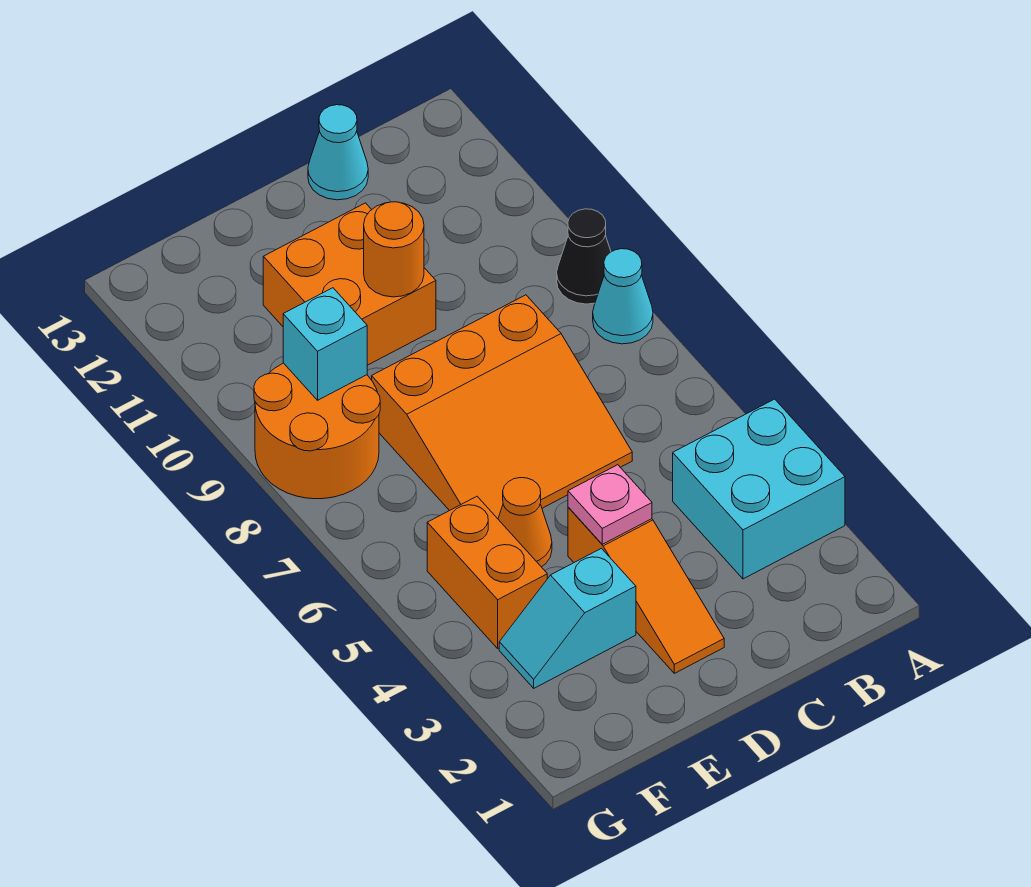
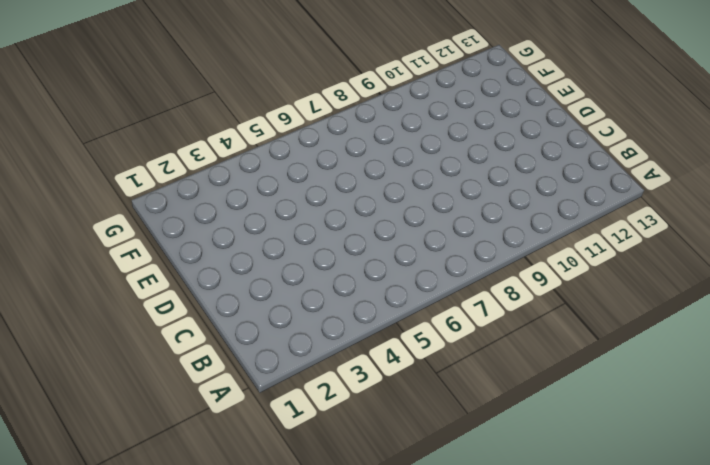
none -> cyan 2x2 brick [673,399,845,579]
none -> cyan 1x1 cone [593,249,653,344]
none -> black 1x1 cone [557,209,611,304]

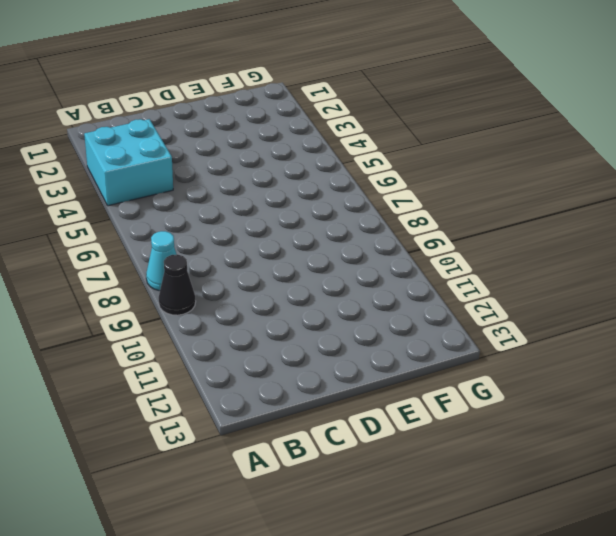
none -> orange 3x3 slope [372,295,632,519]
none -> cyan 1x1 cone [308,105,368,200]
none -> orange 1x3 slope [568,507,724,673]

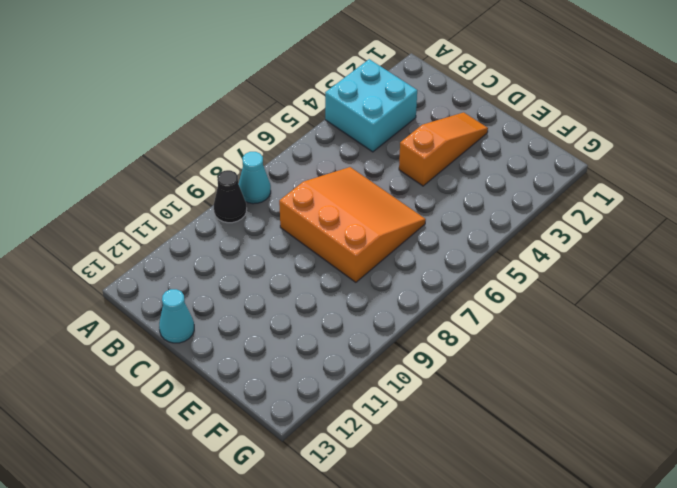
none -> orange 2x2 brick [263,203,436,365]
none -> cyan 1x2 slope [499,548,636,688]
none -> orange 1x1 cone [498,478,552,567]

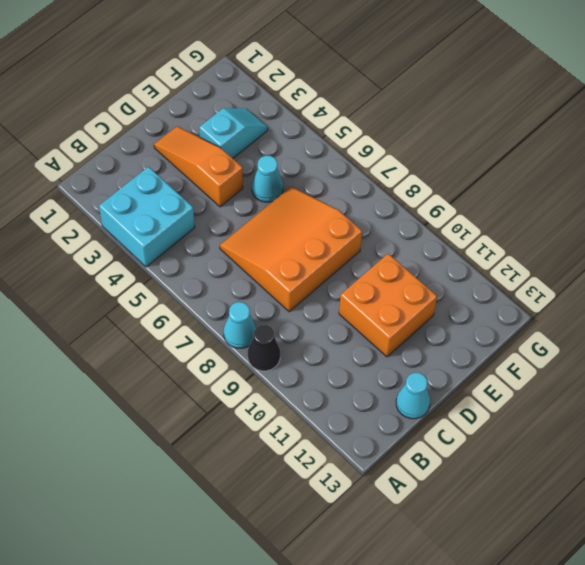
cyan 1x1 cone [252,156,283,202] -> orange 1x1 cone [498,478,552,567]
none -> orange 1x2 brick [427,496,547,648]
none -> orange 2x2 round brick [254,363,380,499]
none -> pink 1x1 plate [568,465,652,544]

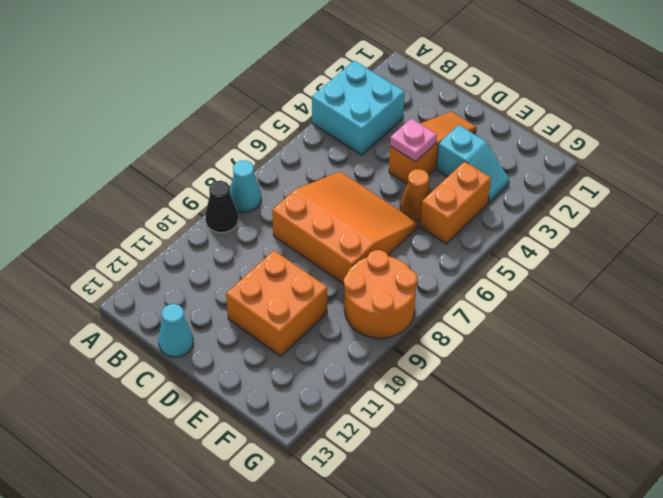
none -> orange 1x1 round brick [364,202,424,297]
none -> cyan 1x1 brick [283,288,367,400]

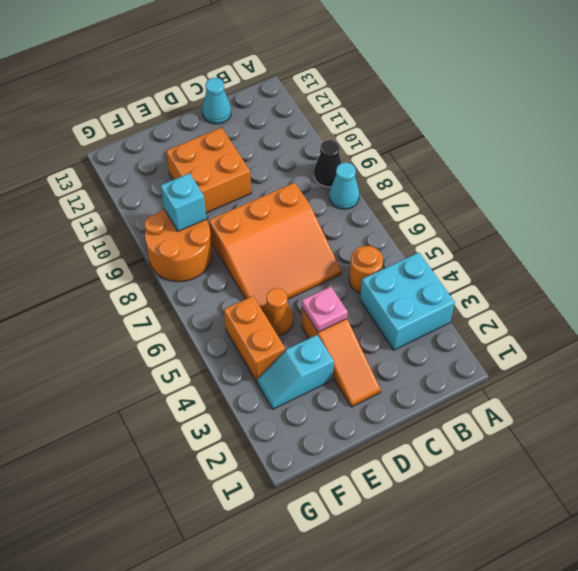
orange 1x1 round brick [349,246,383,293] -> orange 1x1 round brick moved to [364,202,424,297]

